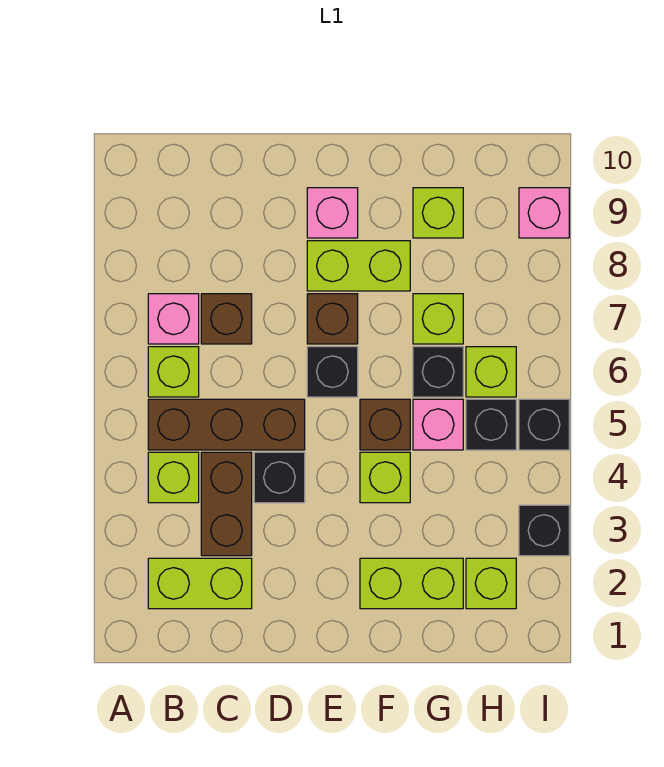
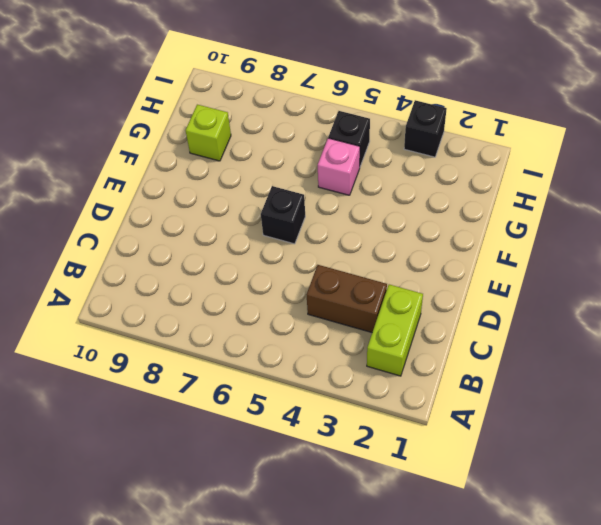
none -> lime 1x1 brick [148,452,199,503]
none -> brown 1x3 brick [148,399,305,450]
none -> lime 1x1 brick [148,347,199,397]

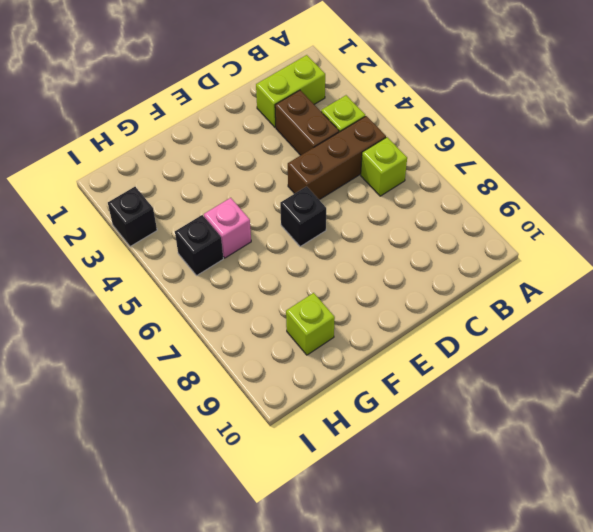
none -> pink 1x1 brick [148,294,199,344]
none -> brown 1x1 brick [201,294,252,344]
none -> black 1x1 brick [254,452,305,503]

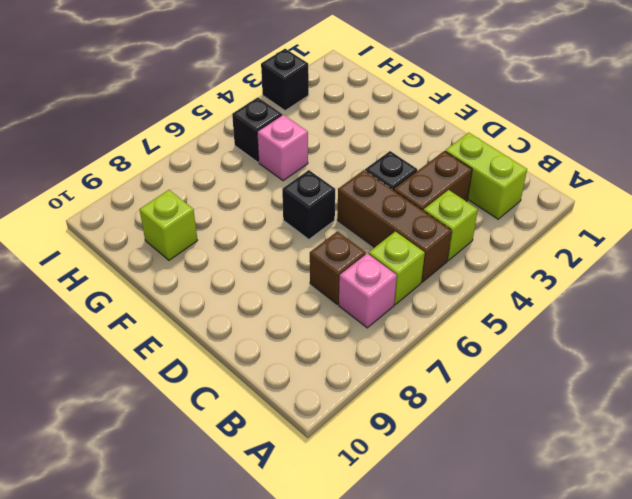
none -> brown 1x1 brick [307,294,358,344]
none -> lime 1x2 brick [307,241,410,291]
none -> pink 1x1 brick [307,188,358,238]

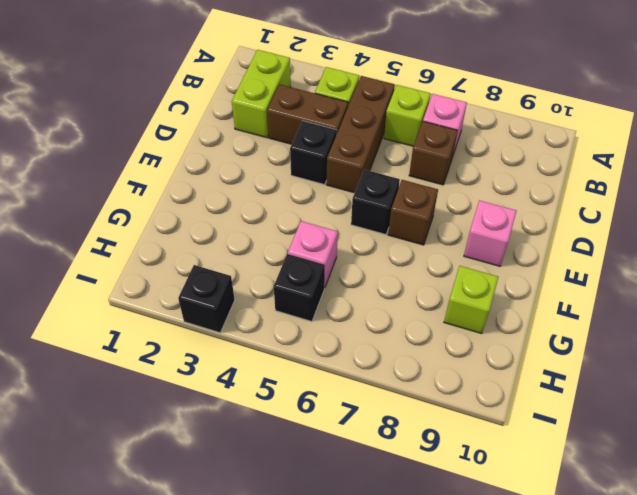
none -> lime 1x2 brick [307,241,410,291]
none -> lime 1x2 brick [360,558,463,609]
none -> lime 1x1 brick [360,452,410,503]

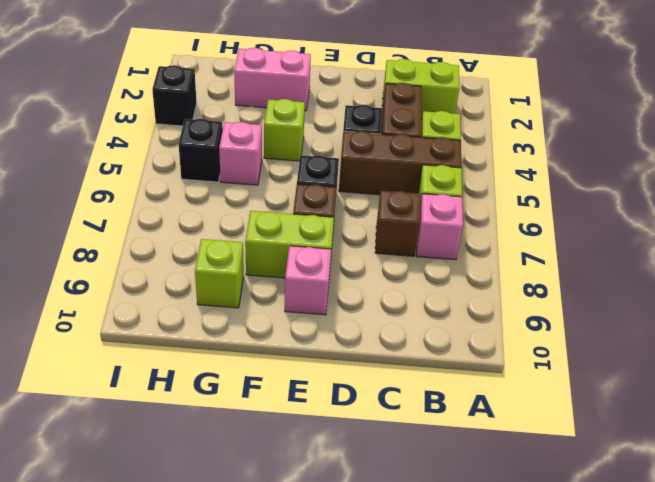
pink 1x2 brick [234,48,311,111] -> lime 1x2 brick [360,558,463,609]
none -> brown 1x1 brick [360,399,410,450]
none -> black 1x1 brick [413,347,463,397]
none -> lime 1x1 brick [413,294,463,344]

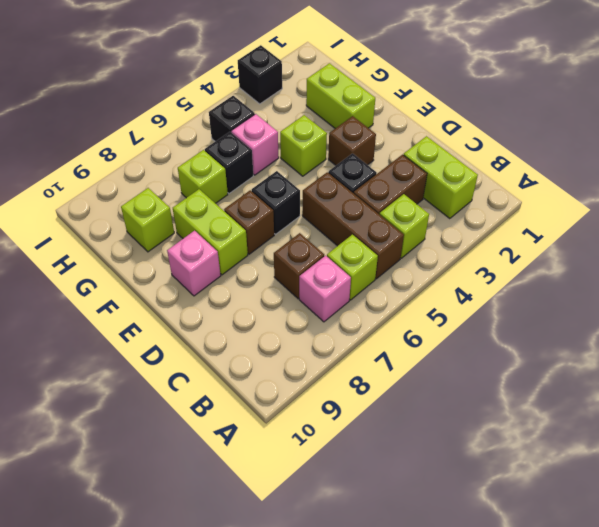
brown 1x1 brick [328,116,376,165] -> brown 1x1 brick moved to [360,399,410,450]
none -> lime 1x1 brick [466,558,516,609]
none -> lime 1x1 brick [466,347,516,397]
none -> black 1x1 brick [519,399,569,450]

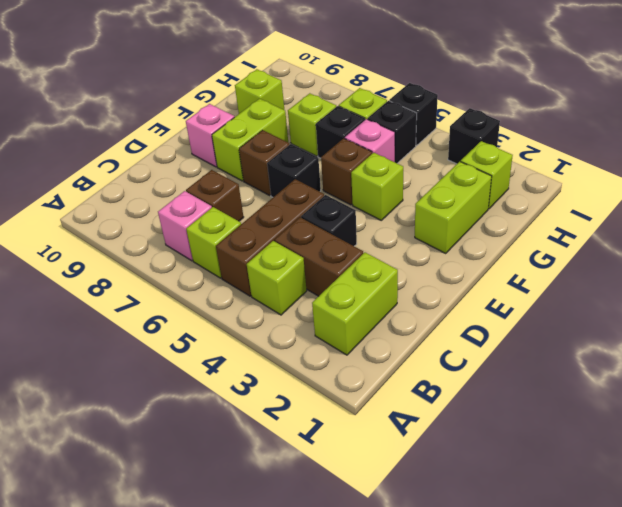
none -> pink 1x1 brick [519,188,569,238]

